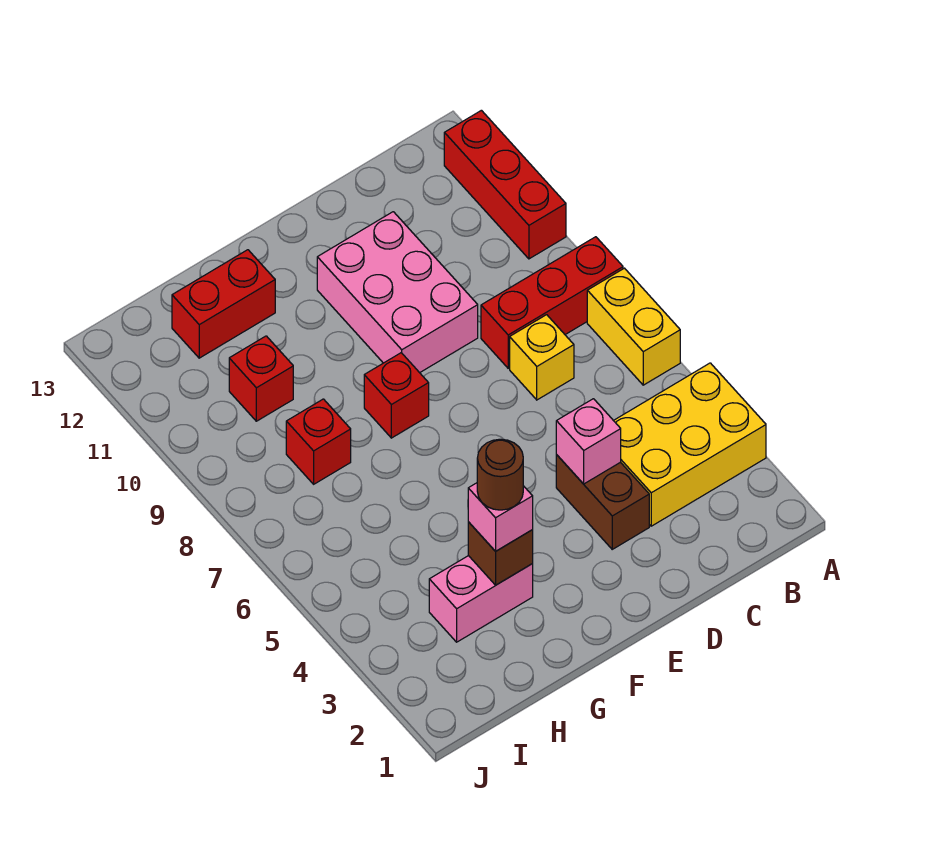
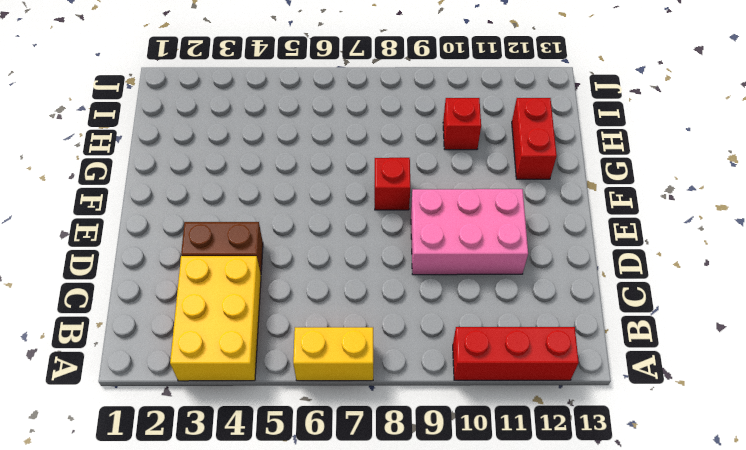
none -> red 1x3 brick [481,237,623,368]
none -> yellow 1x1 brick [510,315,574,400]
none -> pink 1x2 brick [429,556,533,642]

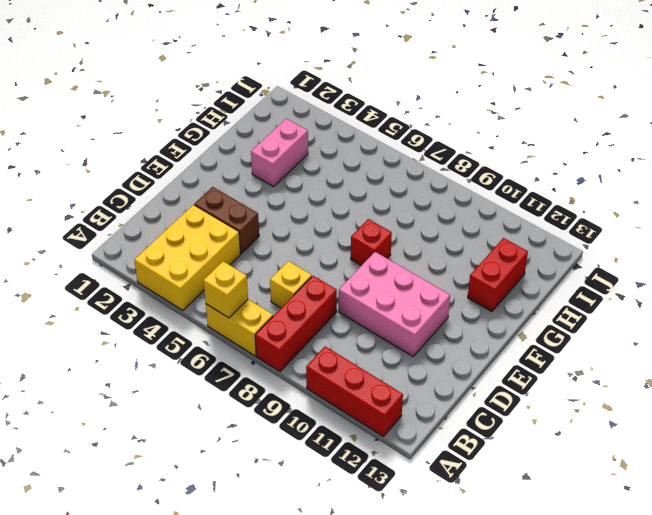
yellow 1x1 brick [203,261,248,318] -> none
none -> red 1x1 brick [286,399,351,484]
none -> red 1x1 brick [229,336,293,421]
none -> pink 1x1 brick [556,399,621,484]

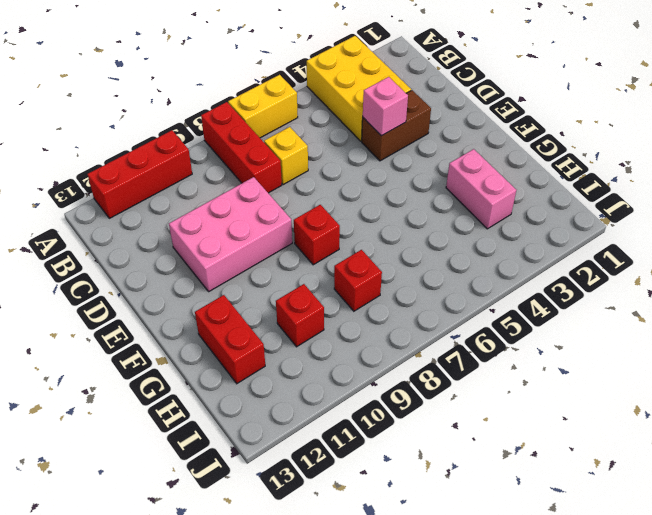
none -> brown 1x1 brick [468,522,533,585]
none -> pink 1x1 brick [468,483,533,551]
none -> brown 1x1 round brick [477,439,523,510]

